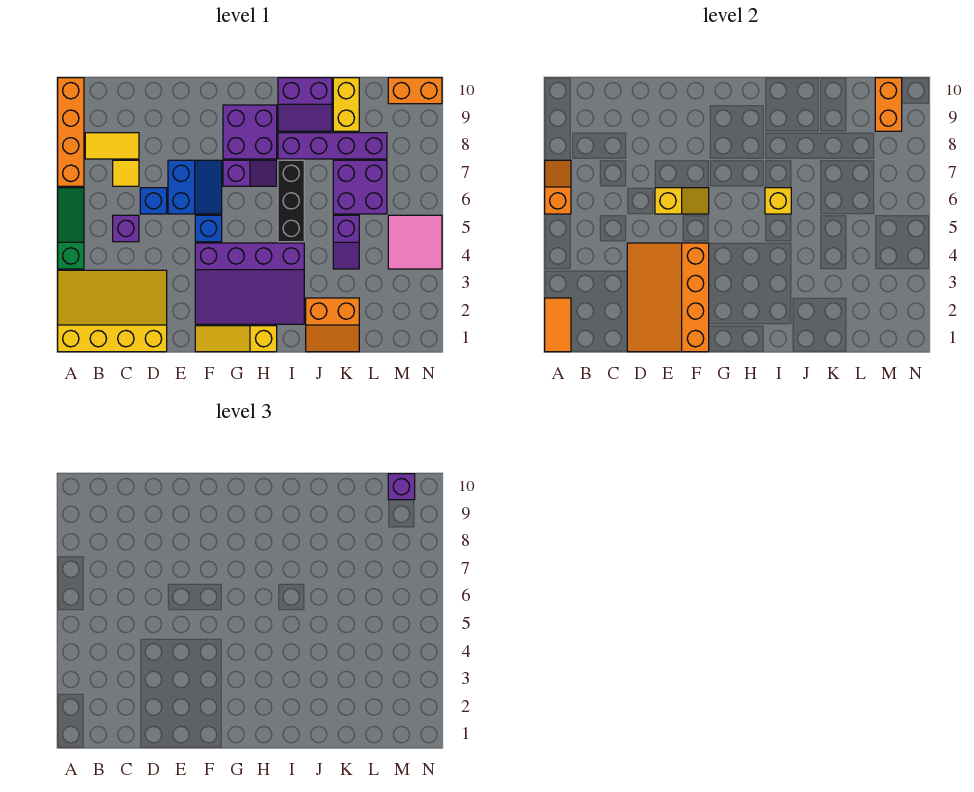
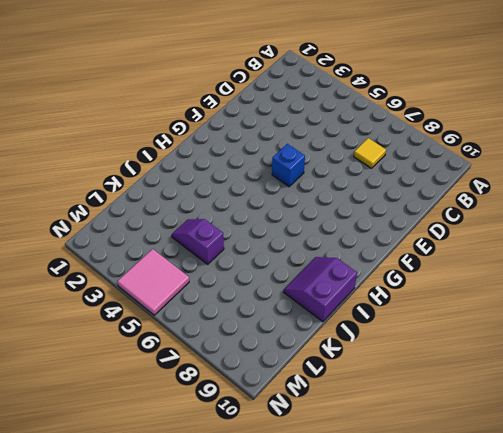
none -> yellow 3x4 slope [58,270,167,352]
none -> green 1x3 slope [58,188,84,269]
none -> orange 1x4 brick [58,78,84,186]

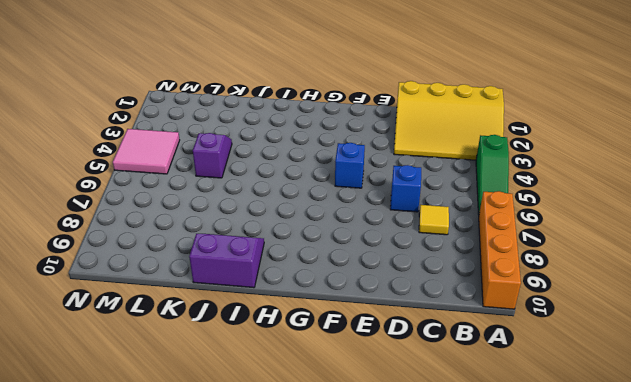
none -> yellow 1x2 tile [85,133,139,159]
none -> purple 1x1 brick [113,215,139,242]
none -> blue 2x2 slope [168,160,222,214]

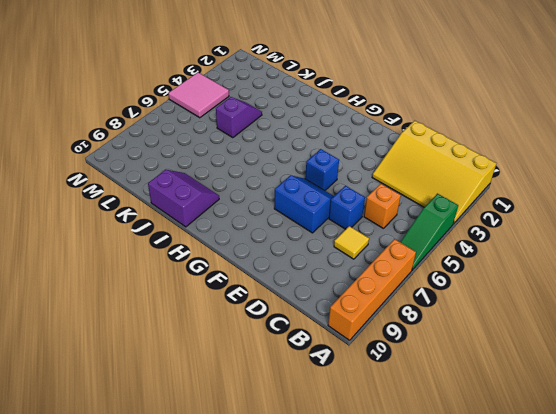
orange 1x1 brick [364,184,401,229] -> purple 1x1 brick [113,215,139,242]
blue 2x2 slope [274,175,334,233] -> blue 2x2 slope turned to [168,160,222,214]
none -> yellow 1x2 tile [85,133,139,159]
none -> yellow 1x3 slope [195,326,277,352]
none -> purple 3x4 slope [195,243,304,324]

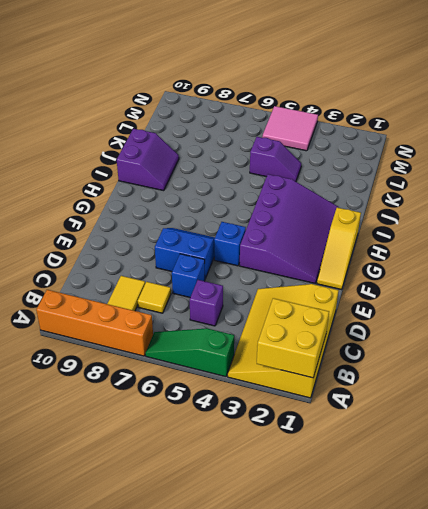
yellow 2x2 brick [257,298,329,378] -> orange 1x2 tile [545,298,571,352]
none -> purple 1x2 slope [223,160,277,186]
none -> purple 2x2 brick [223,105,277,159]
none -> black 1x3 brick [278,160,304,242]

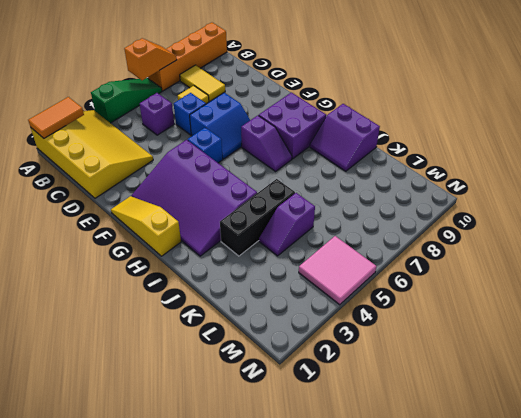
black 1x3 brick [220,179,295,256] -> black 1x3 brick moved to [278,160,304,242]
none -> purple 1x4 brick [278,133,387,159]
none -> orange 2x2 slope [306,298,359,352]
none -> purple 2x2 brick [333,160,387,214]

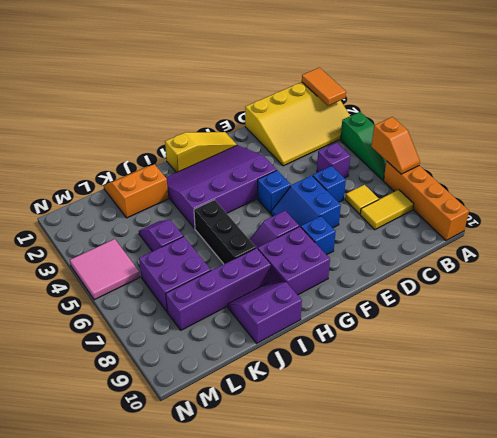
blue 1x1 brick [301,216,336,255] -> none
none -> yellow 1x2 brick [333,78,359,131]
none -> orange 1x2 brick [388,78,442,104]
none -> orange 3x4 slope [627,243,709,352]

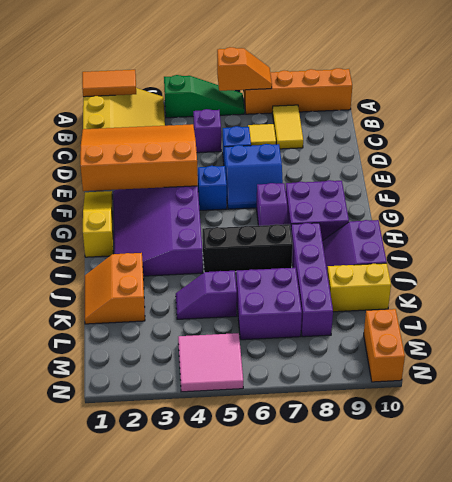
none -> yellow 1x2 slope [655,188,709,214]
none -> yellow 1x1 brick [765,188,791,214]
none -> orange 1x2 brick [875,78,902,131]

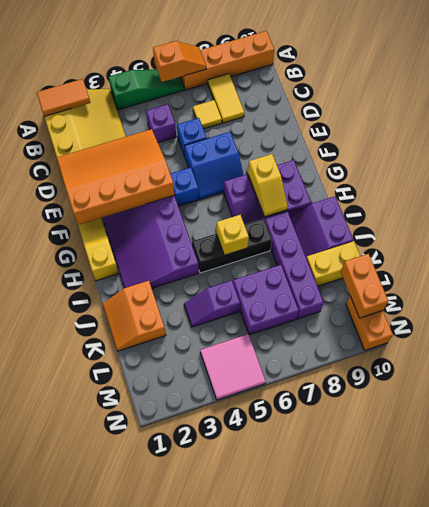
yellow 1x2 slope [248,154,288,217] -> yellow 1x2 slope moved to [655,188,709,214]
orange 1x2 brick [341,254,388,318] -> orange 1x2 brick turned to [875,78,902,131]
none -> purple 1x1 brick [388,474,415,500]

